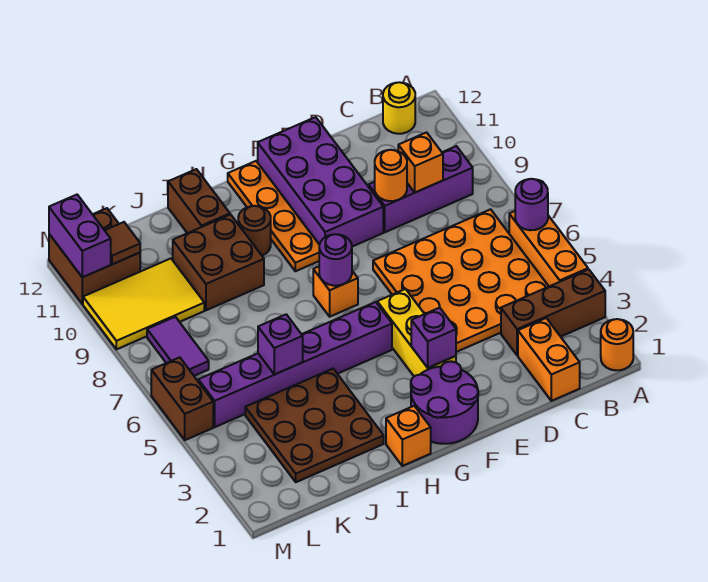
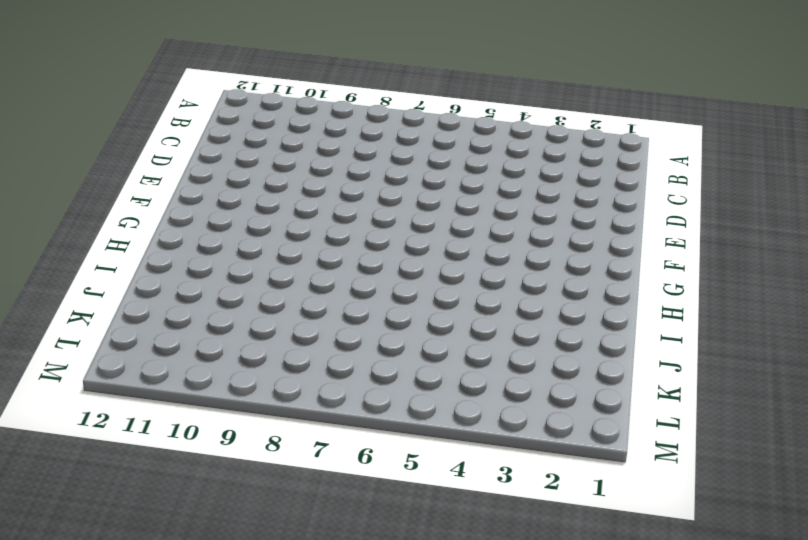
none -> orange 1x1 round brick [601,319,633,370]
none -> brown 1x3 brick [501,269,605,356]
none -> orange 1x3 brick [509,211,588,286]
none -> orange 4x4 plate [373,209,549,352]

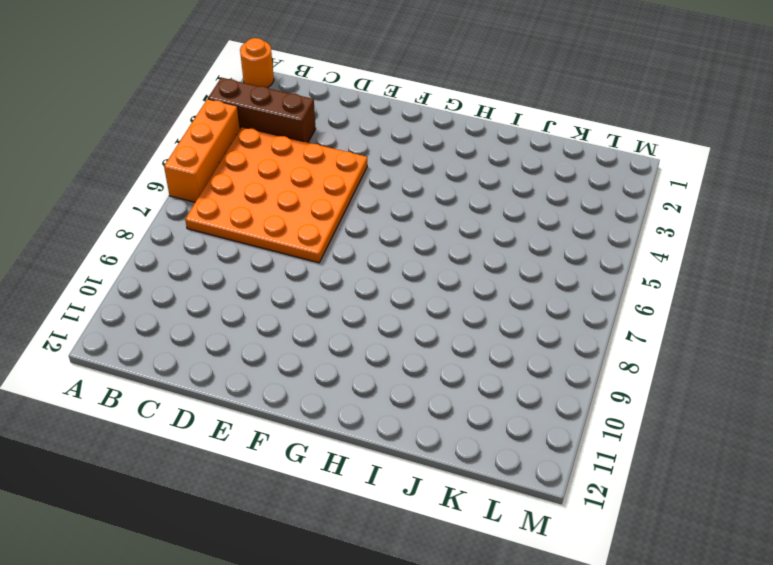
none -> purple 1x3 brick [369,146,473,232]
none -> yellow 1x1 round brick [383,82,415,134]
none -> orange 1x2 brick [518,318,580,401]
none -> purple 2x4 brick [258,117,383,247]

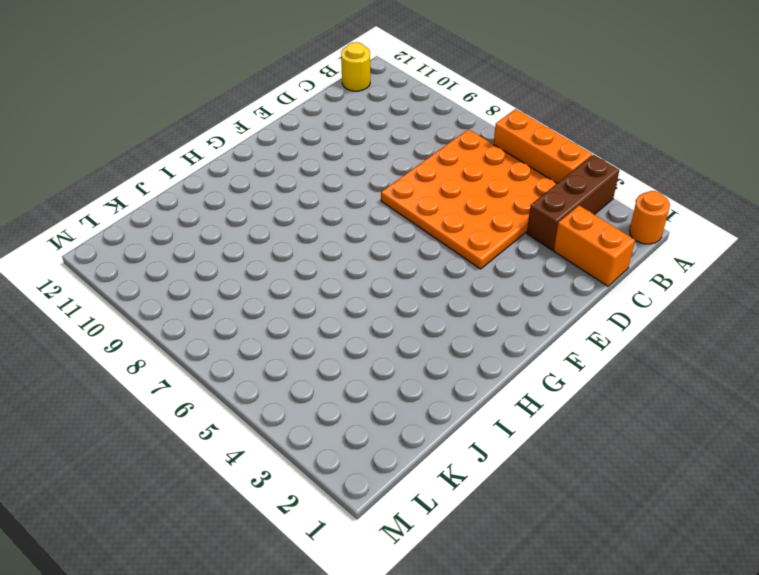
none -> purple 1x3 brick [369,146,473,232]
none -> purple 2x4 brick [258,117,383,247]
none -> purple 2x2 round brick [411,361,478,444]
none -> yellow 1x3 brick [377,289,456,377]

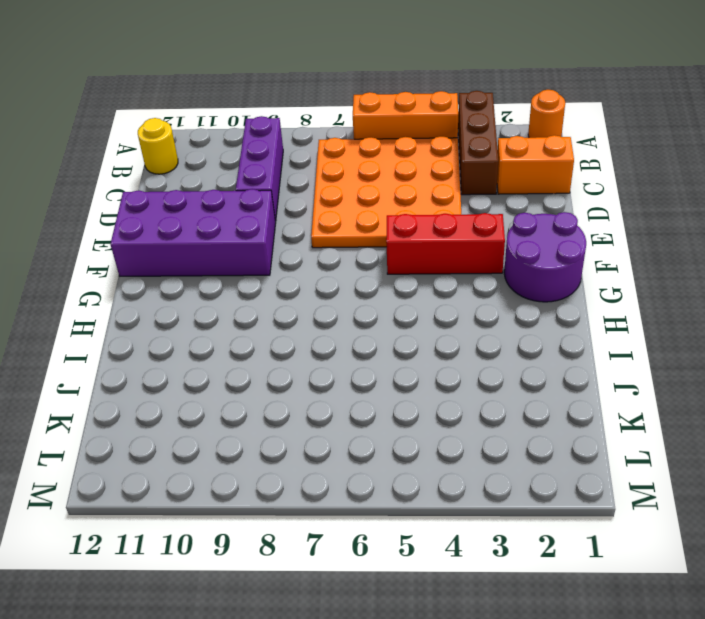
red 1x3 brick [386,213,505,274] -> yellow 1x3 brick [377,289,456,377]
none -> purple 1x6 brick [198,302,392,427]
none -> orange 1x1 brick [313,267,358,317]
none -> orange 1x4 plate [228,161,319,271]
none -> orange 1x1 brick [386,406,431,466]

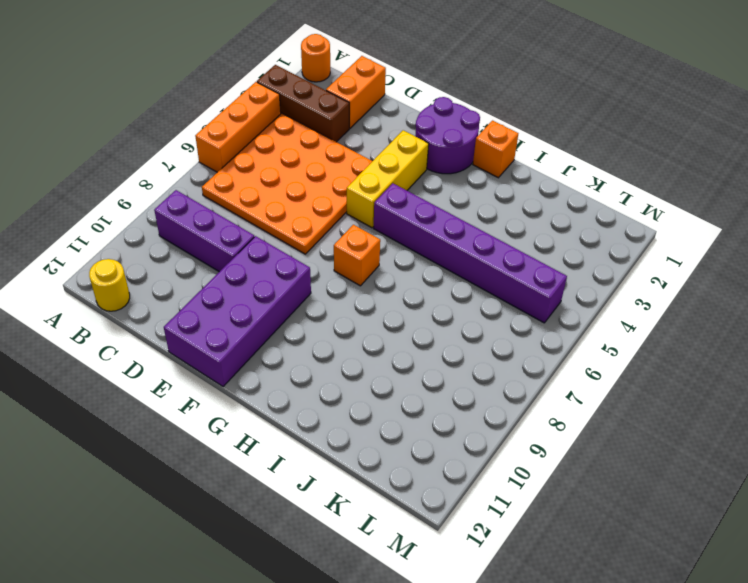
none -> orange 1x4 plate [228,161,319,271]
none -> brown 1x1 round brick [238,206,271,256]
none -> brown 3x3 plate [245,369,384,482]
none -> brown 2x2 brick [173,215,264,310]

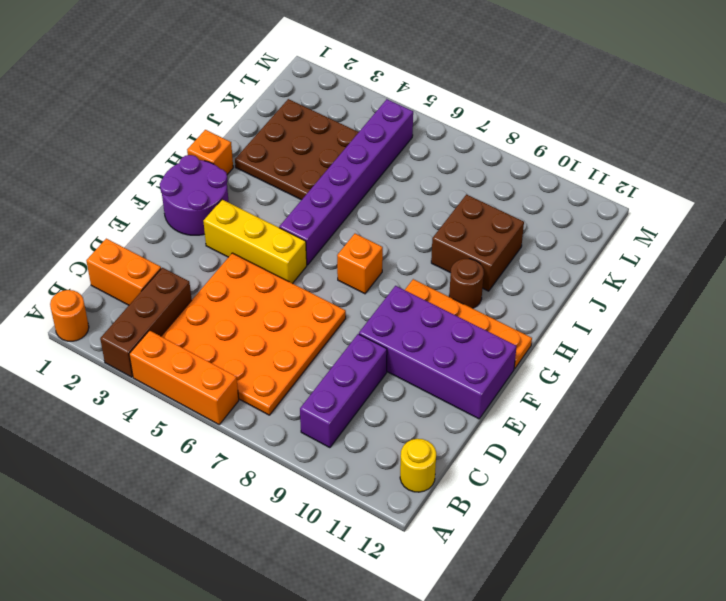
none -> brown 1x2 brick [168,169,230,233]
none -> yellow 2x3 tile [83,259,204,349]
none -> purple 1x2 tile [147,317,209,376]
none -> brown 2x2 brick [49,208,140,304]

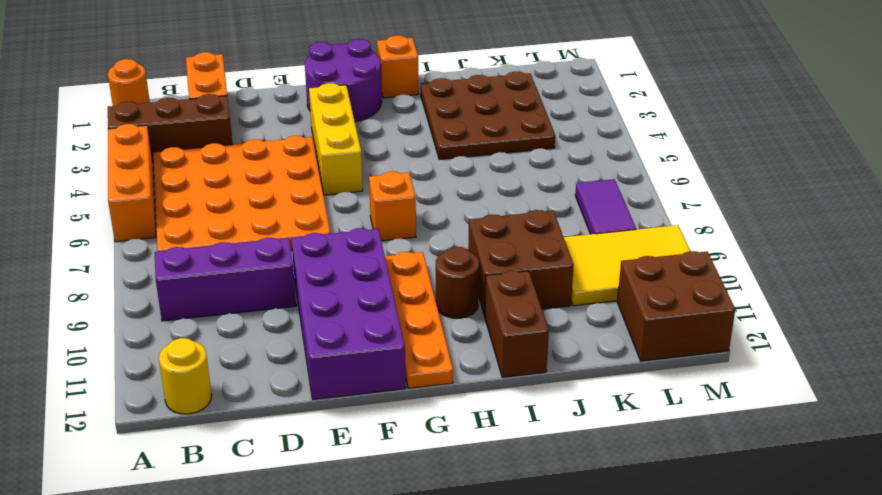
none -> purple 1x6 brick [198,302,392,427]
none -> brown 1x2 brick [151,357,213,440]
none -> purple 1x1 round brick [515,179,548,230]
none -> orange 1x1 brick [398,132,443,192]

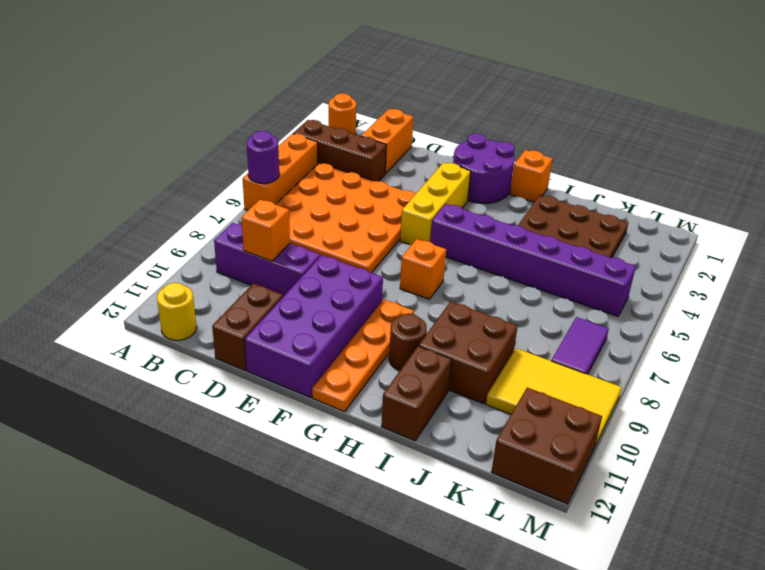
brown 1x2 brick [212,283,283,370] -> brown 1x2 brick moved to [151,357,213,440]
none -> orange 1x1 round brick [375,150,407,201]
none -> purple 1x1 brick [411,308,456,368]
none -> purple 1x1 round brick [319,234,352,286]
none -> purple 1x1 brick [258,314,303,375]

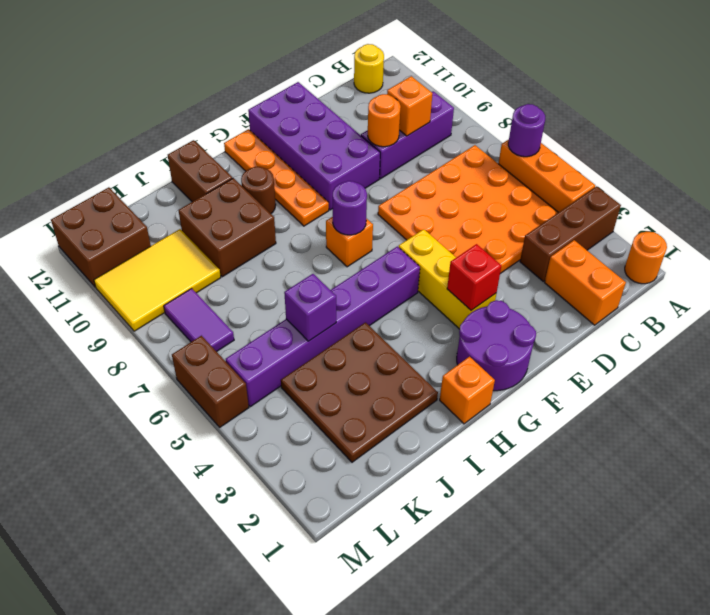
red 1x1 brick [447,244,501,310] -> purple 1x1 brick [411,308,456,368]
none -> brown 1x1 tile [105,222,140,264]
none -> purple 1x2 brick [49,195,111,277]

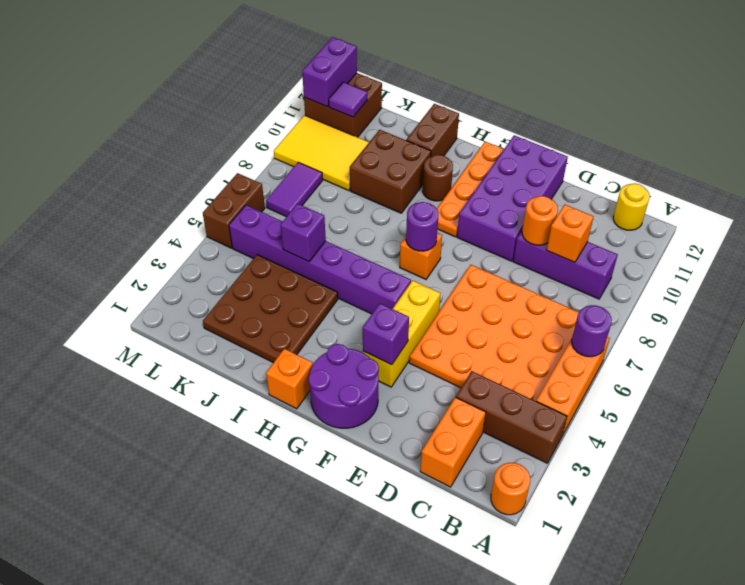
purple 1x1 tile [329,82,367,117] -> brown 1x1 tile [105,222,140,264]

